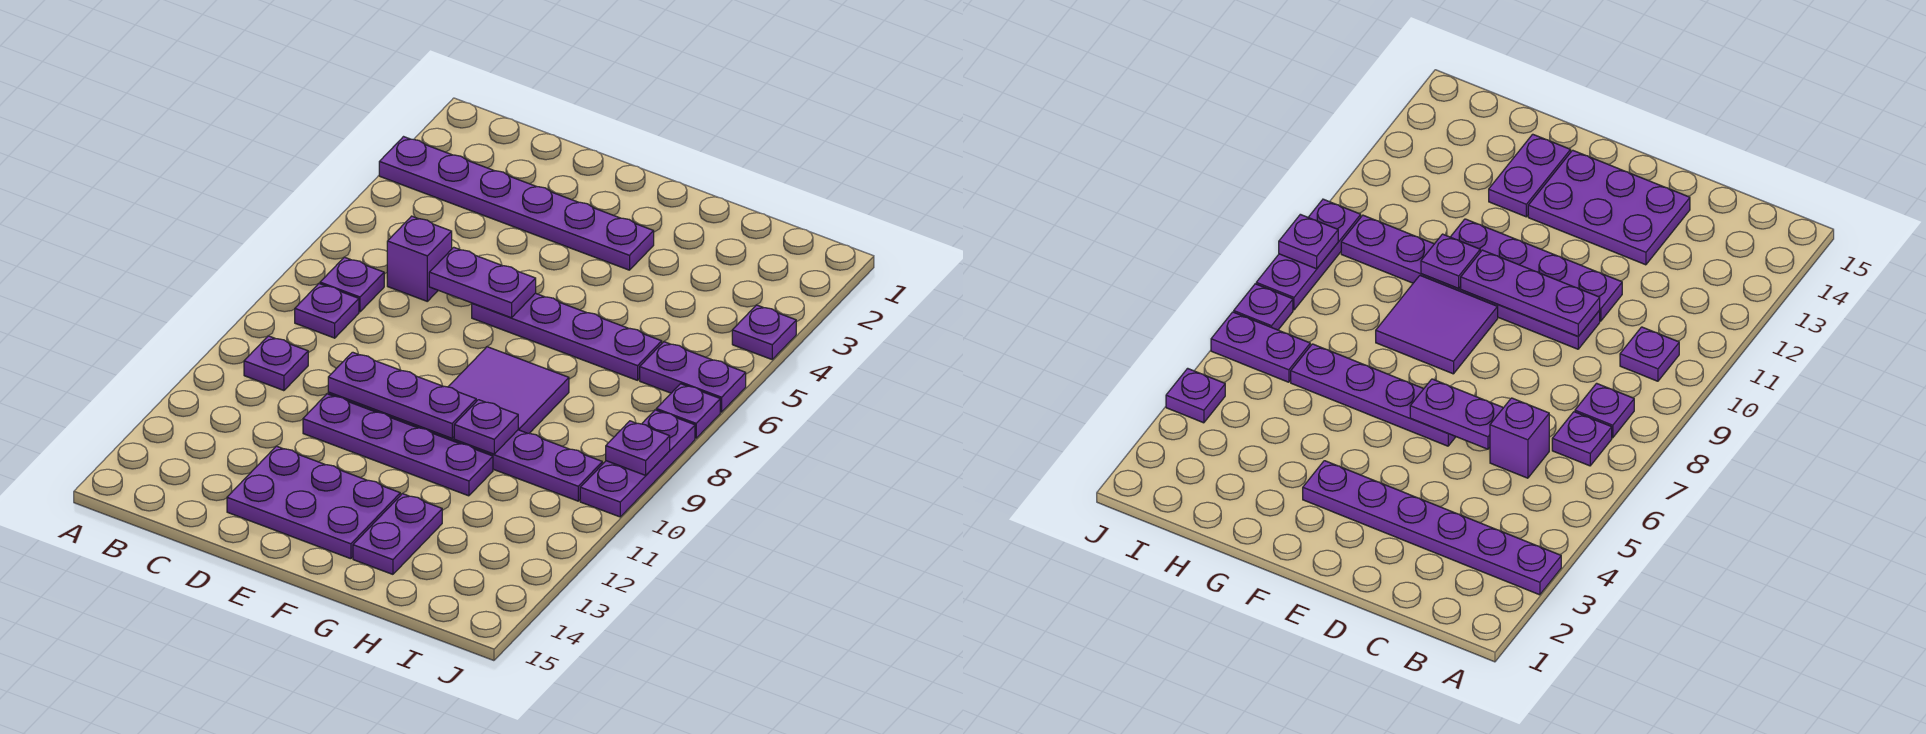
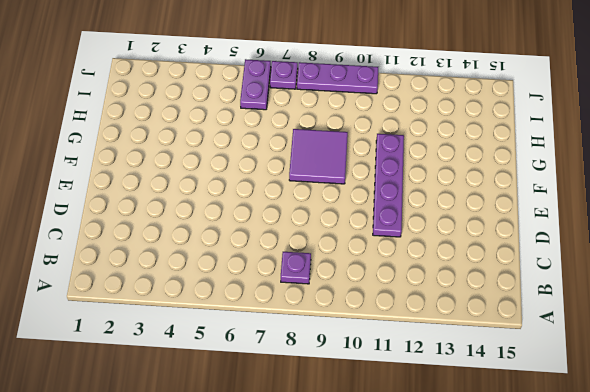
none -> purple 1x6 plate [379,137,654,270]
none -> purple 1x1 plate [320,257,384,312]
none -> purple 1x1 plate [244,336,308,391]

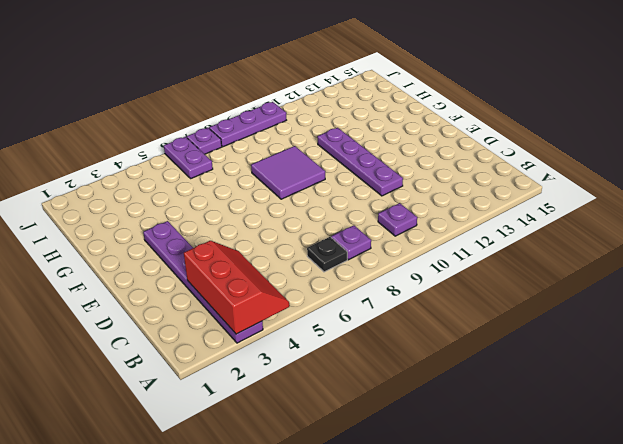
red 2x3 slope [184,241,289,334] -> none
black 1x1 plate [307,237,347,272] -> purple 1x1 plate [320,257,384,312]
none -> purple 1x1 brick [387,216,452,301]
none -> purple 1x6 plate [328,392,602,501]
none -> purple 2x3 plate [227,446,400,559]

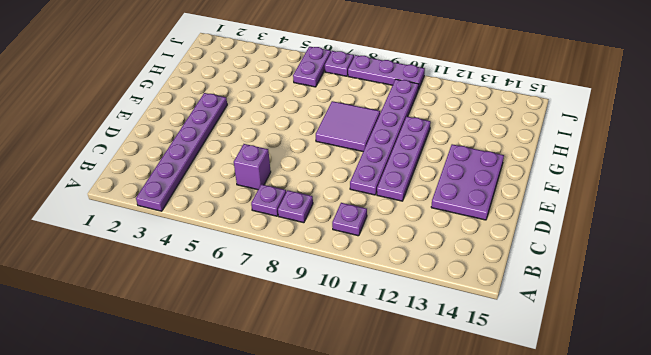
none -> purple 1x4 plate [472,293,662,380]
none -> purple 1x2 plate [353,494,442,574]
none -> purple 1x1 plate [732,305,796,359]

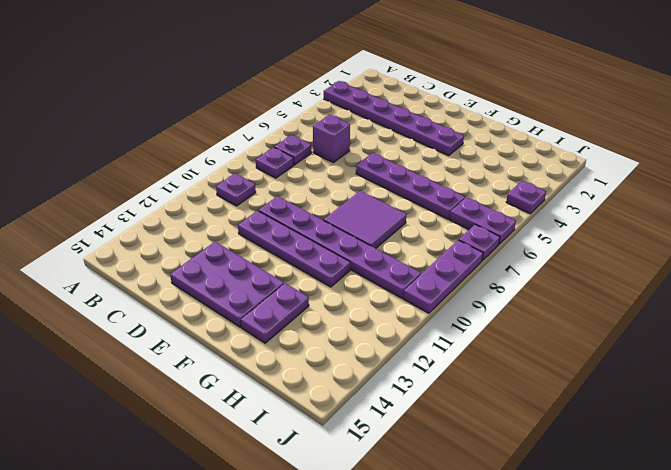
none -> purple 1x2 plate [429,247,536,318]
none -> purple 1x3 plate [328,352,476,438]
none -> purple 1x1 plate [454,400,518,454]

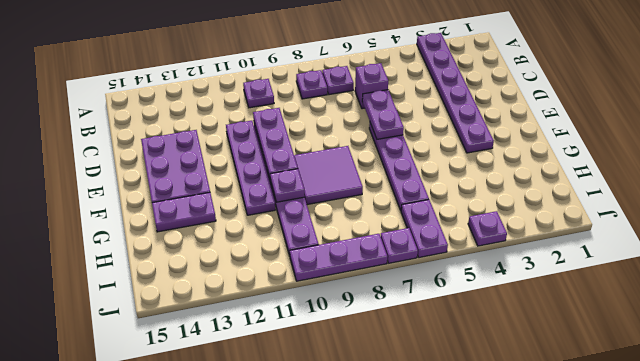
none -> purple 1x1 plate [606,421,670,475]

